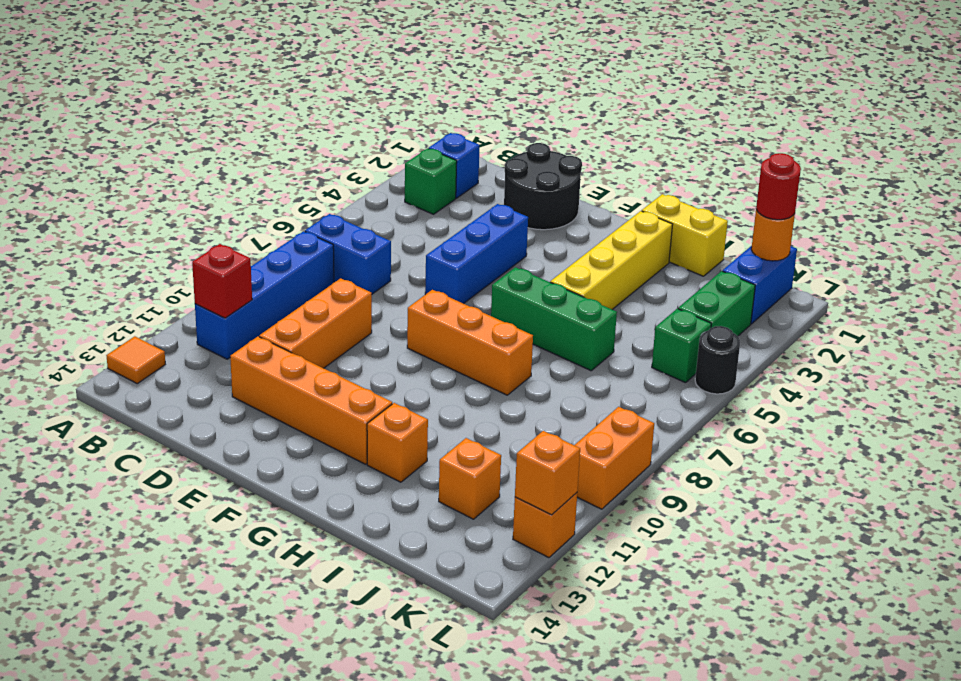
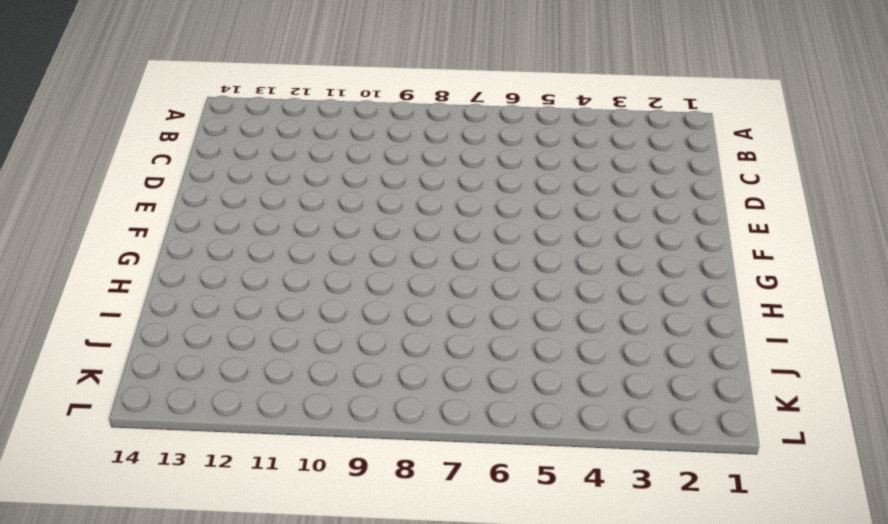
none -> orange 1x1 tile [106,336,165,384]
none -> blue 1x1 brick [429,133,480,198]
none -> green 1x1 brick [405,148,457,214]

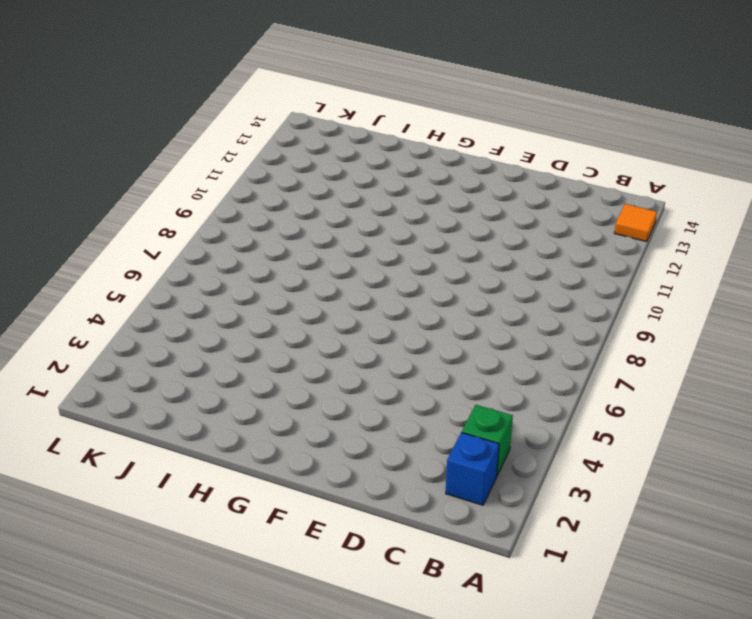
none -> blue 1x2 brick [305,214,391,294]
none -> blue 1x4 brick [195,231,334,359]
none -> black 2x2 round brick [504,143,582,230]

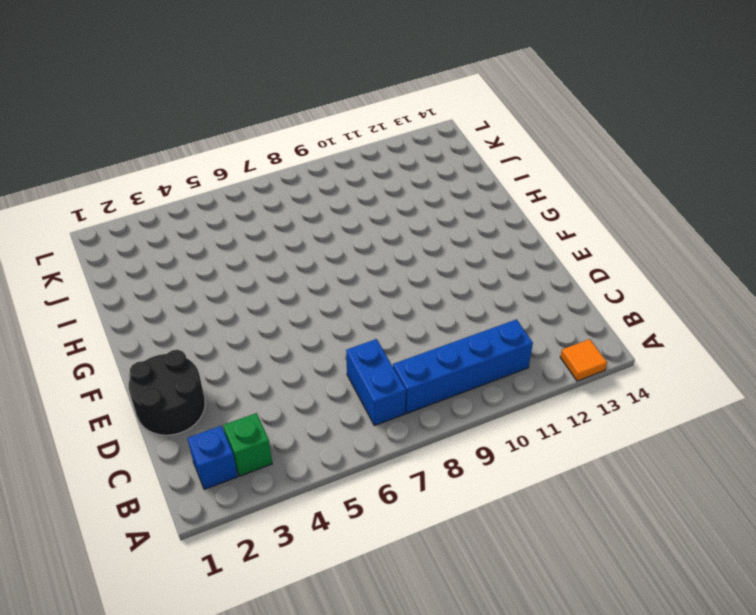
none -> orange 1x3 brick [259,278,372,368]
none -> orange 1x4 brick [230,337,392,464]
none -> blue 1x3 brick [425,204,528,304]

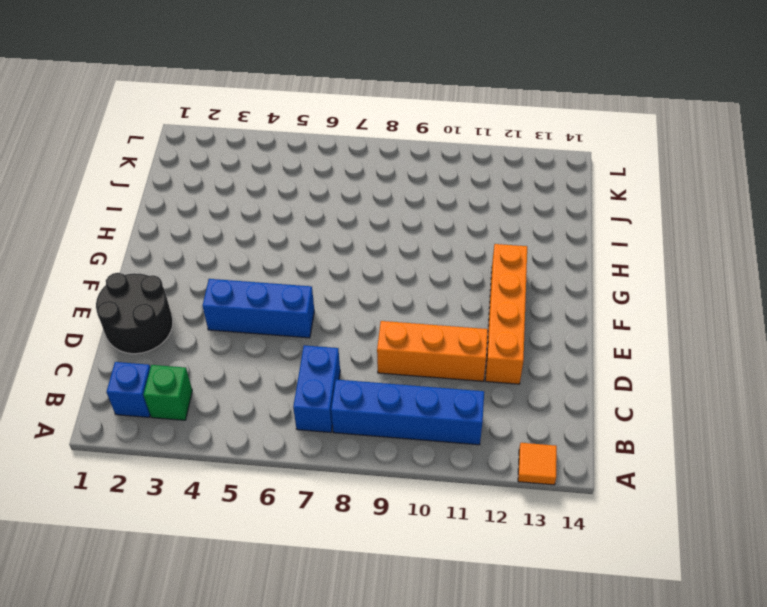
none -> orange 1x3 brick [407,290,533,395]
none -> green 1x3 brick [491,267,617,371]
none -> yellow 1x2 brick [642,194,728,276]

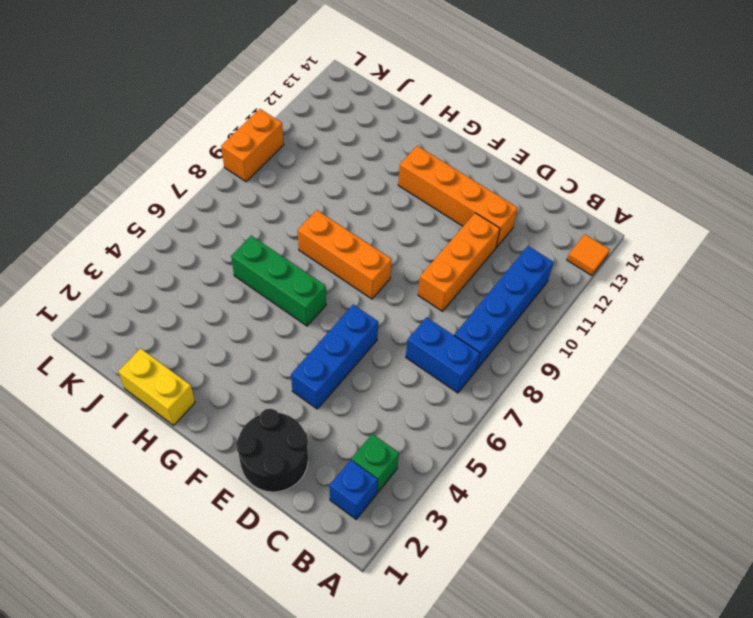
none -> yellow 1x4 brick [550,211,673,310]
none -> orange 1x1 brick [367,403,428,482]
none -> orange 1x1 brick [439,438,501,519]

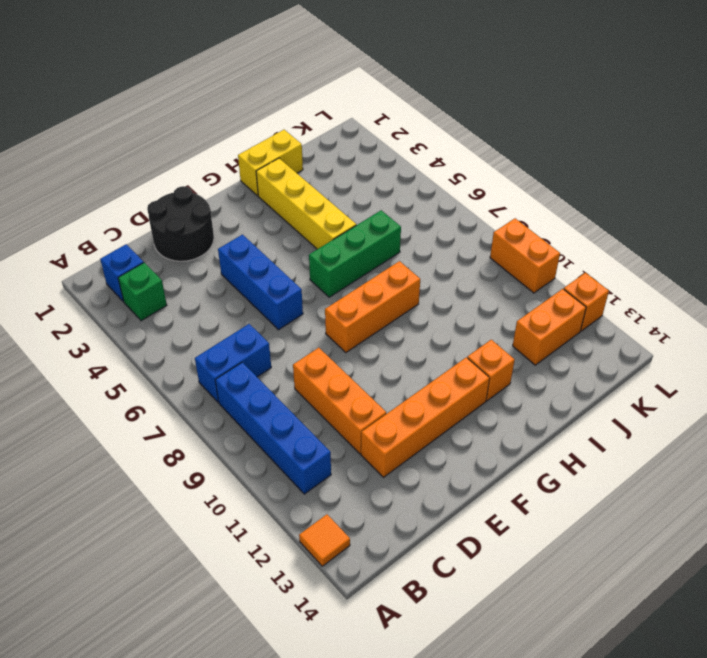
orange 1x2 brick [513,289,586,365] -> orange 1x1 brick [439,438,501,519]
none -> blue 1x2 brick [723,246,797,324]
none -> green 1x2 brick [678,271,755,336]
none -> green 1x1 brick [652,309,711,383]

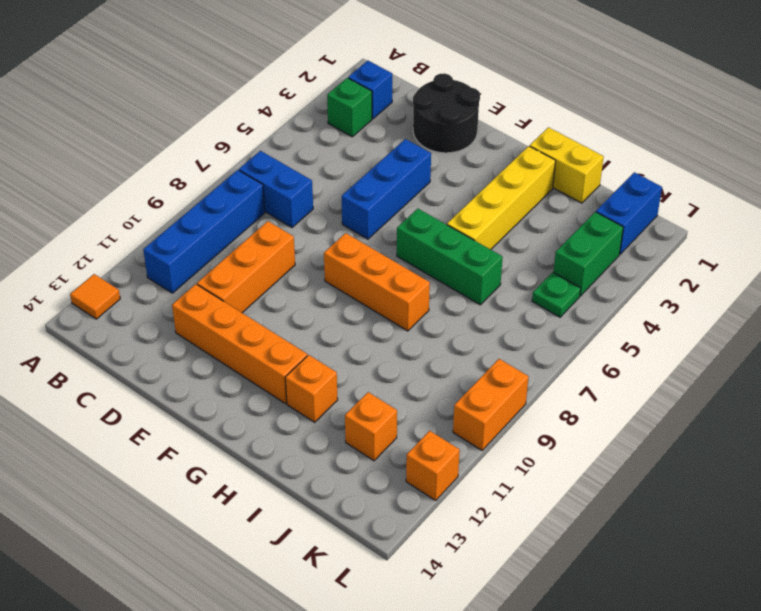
green 1x1 plate [532,272,581,317] -> green 1x1 brick [652,309,711,383]
none -> black 1x1 round brick [695,326,740,394]
none -> red 1x1 brick [192,244,252,318]
none -> orange 1x1 round brick [751,209,795,261]

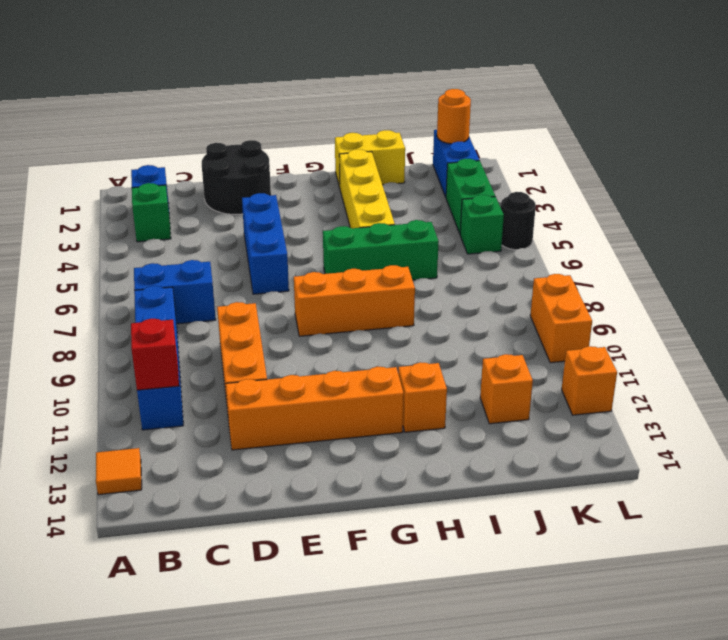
none -> orange 1x1 brick [515,431,580,515]
none -> red 1x1 round brick [756,153,801,220]

